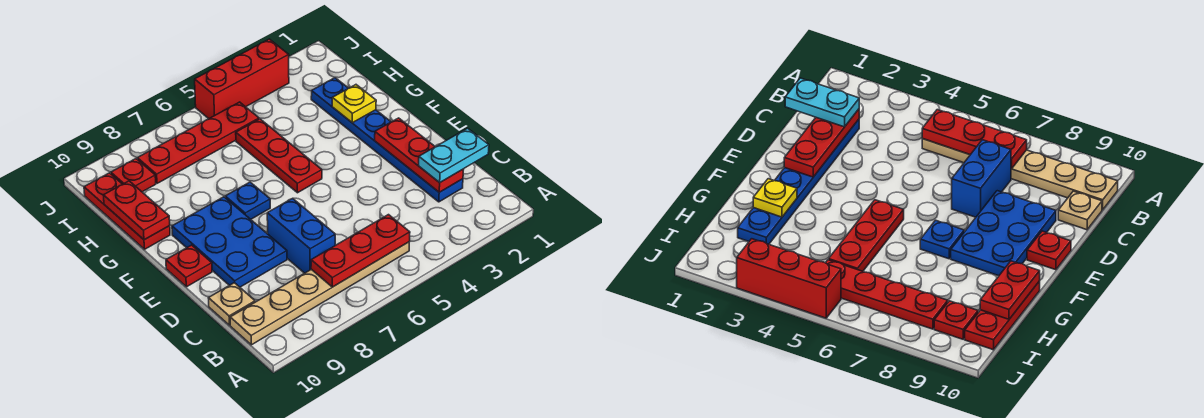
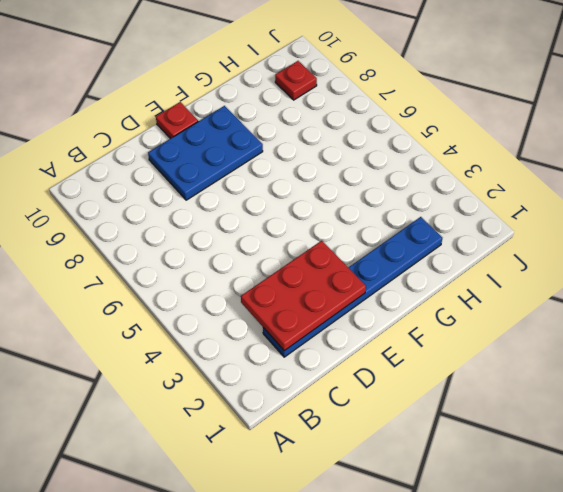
red 2x3 plate [241,241,366,351] -> red 1x3 plate [375,118,464,192]
none -> tan 1x6 plate [230,242,409,345]
none -> blue 1x2 brick [267,198,335,273]
none -> tan 1x1 plate [209,283,255,325]

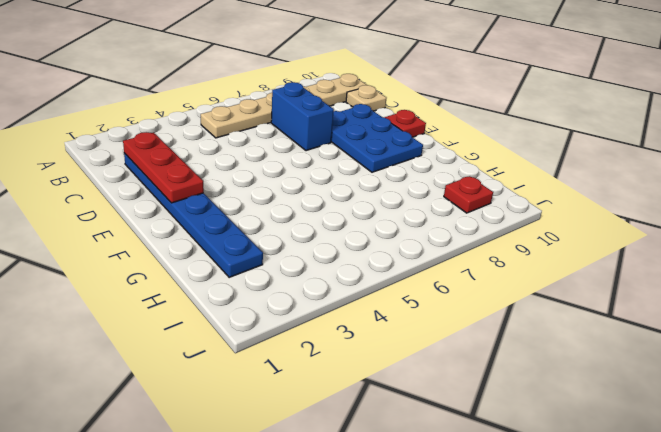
none -> red 1x3 plate [236,119,322,193]
none -> blue 1x1 plate [225,182,270,219]
none -> red 1x3 plate [84,173,170,249]

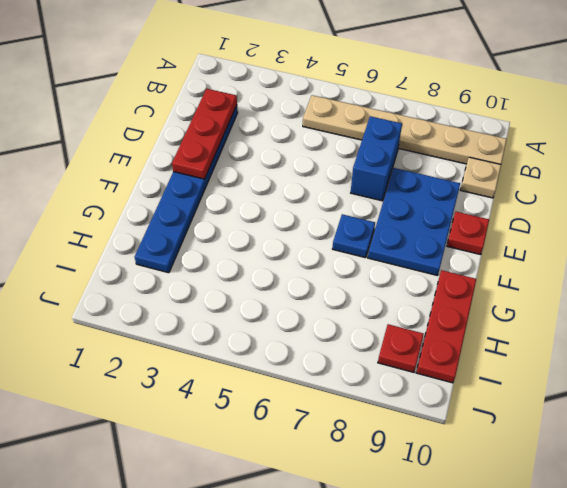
none -> red 1x3 plate [236,119,322,193]
none -> red 1x4 plate [137,102,259,183]
none -> red 1x3 brick [195,39,289,119]

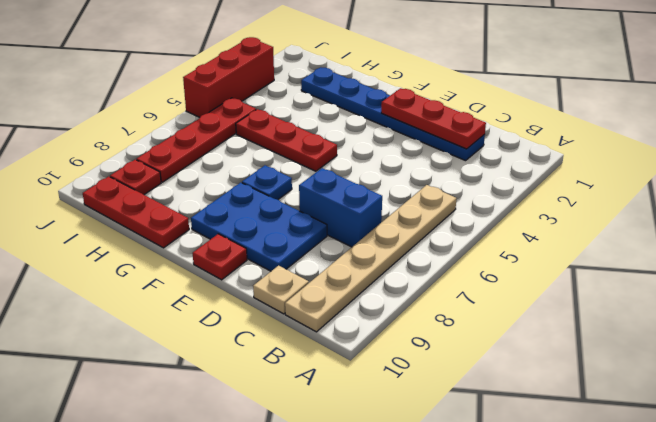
none -> red 1x3 plate [311,215,410,287]
none -> yellow 1x1 plate [332,85,376,123]
none -> red 1x2 plate [103,181,170,240]

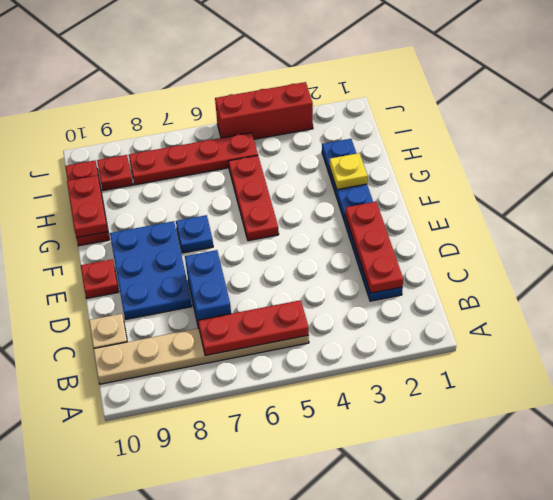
none -> cyan 1x2 plate [419,128,489,183]

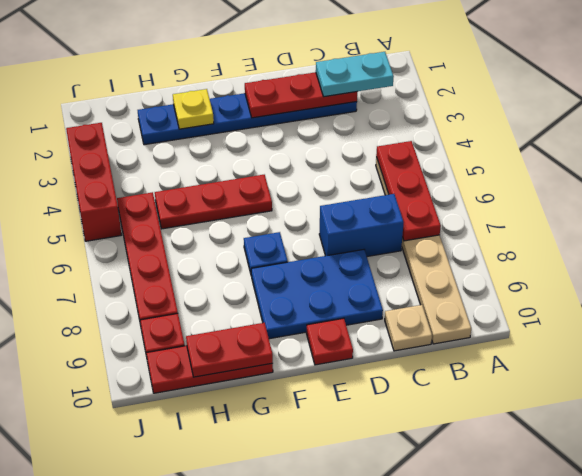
cyan 1x2 plate [316,52,394,97] -> cyan 1x2 plate turned to [419,128,489,183]

